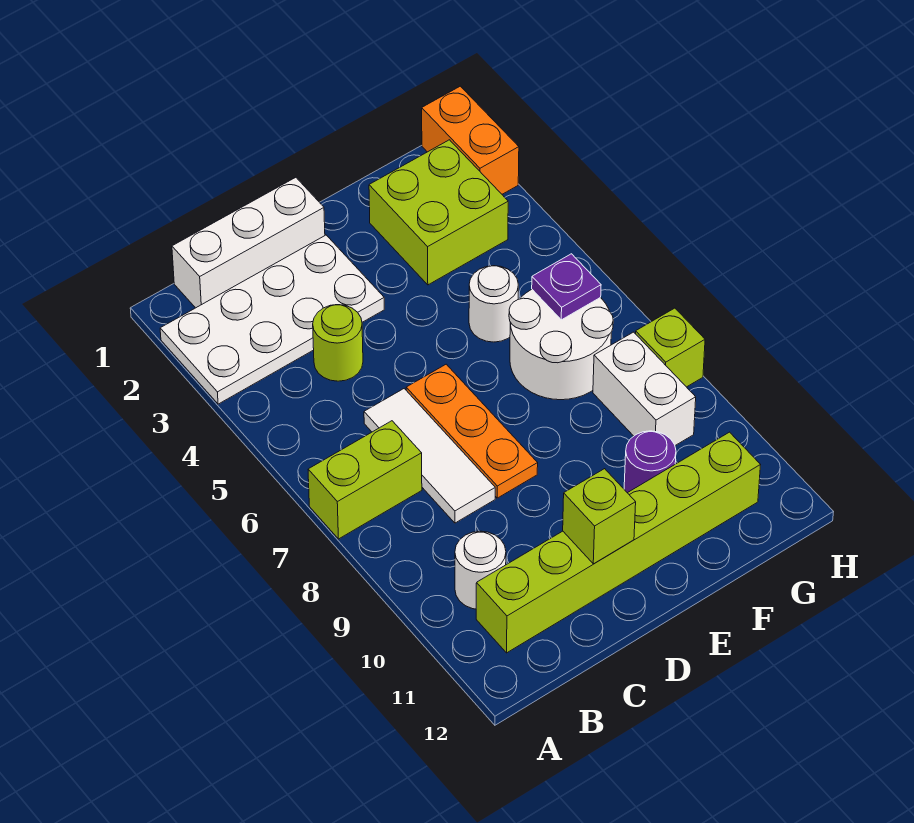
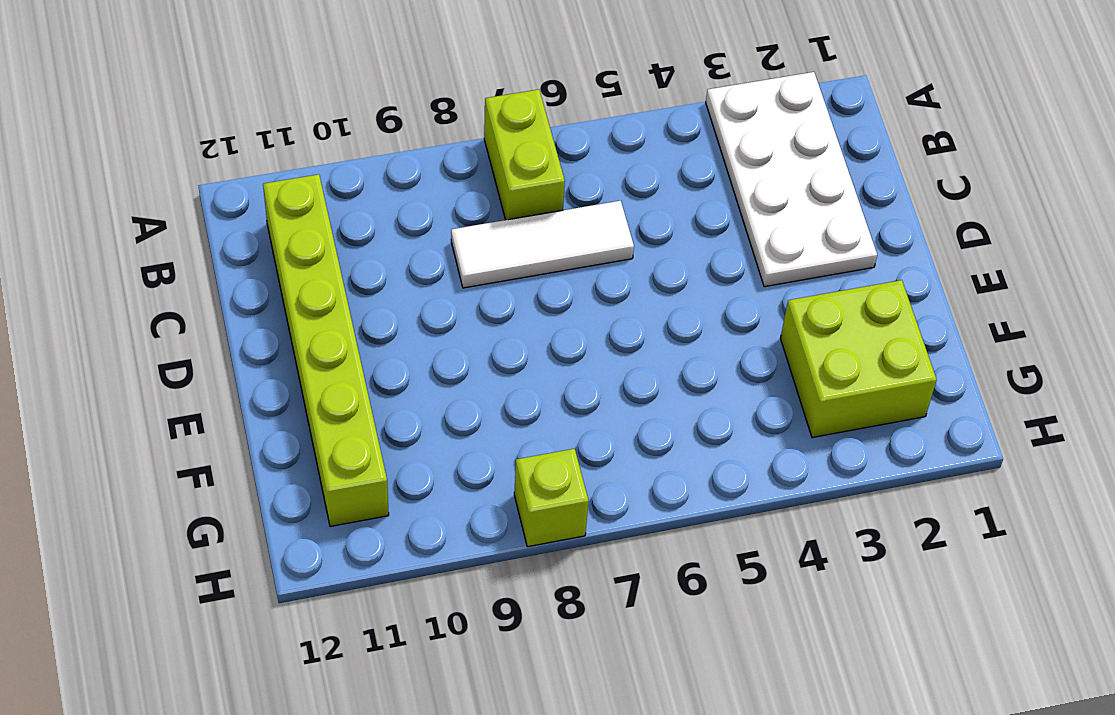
none -> white 1x3 brick [172,178,325,308]
none -> white 1x1 round brick [455,531,506,609]
none -> lime 1x1 round brick [313,305,363,381]

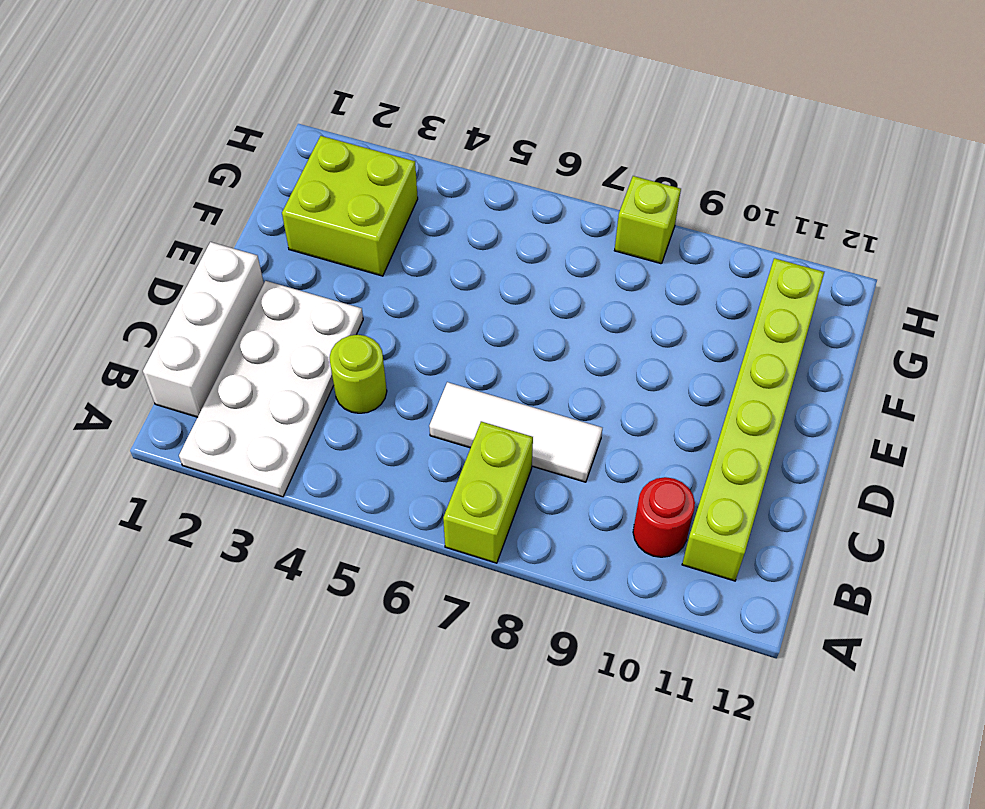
red 1x1 round brick [633,477,695,557] -> white 1x1 round brick [455,531,506,609]
none -> orange 1x3 plate [406,364,538,498]
none -> white 1x1 round brick [469,266,518,342]
none -> white 2x2 round brick [509,290,613,400]

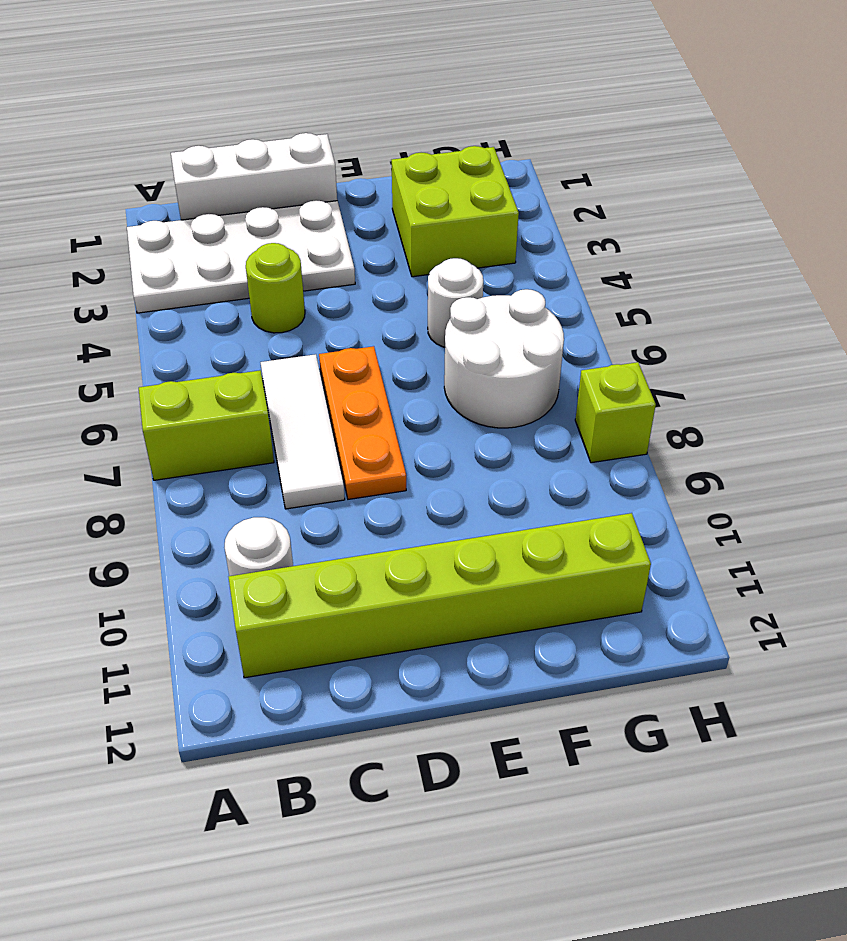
none -> purple 1x1 round brick [624,431,676,493]
none -> white 1x2 brick [593,332,696,445]
none -> orange 1x2 brick [422,86,519,194]

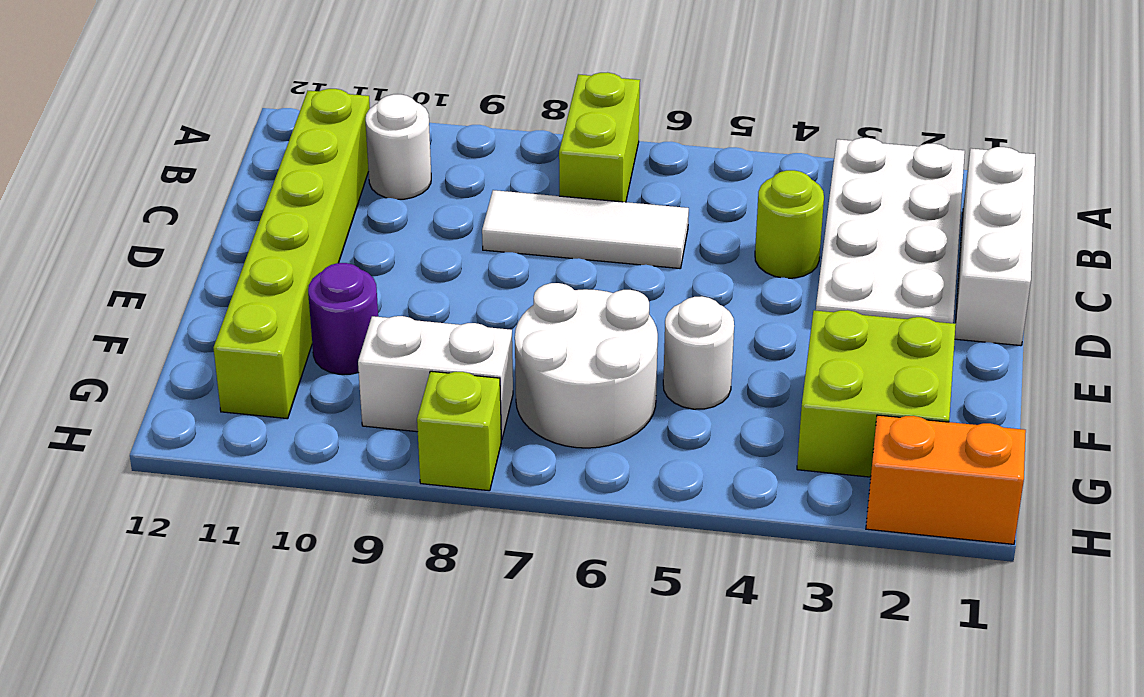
none -> orange 1x3 plate [406,364,538,498]
none -> lime 1x1 brick [563,469,636,564]
none -> purple 1x1 plate [532,254,601,320]

